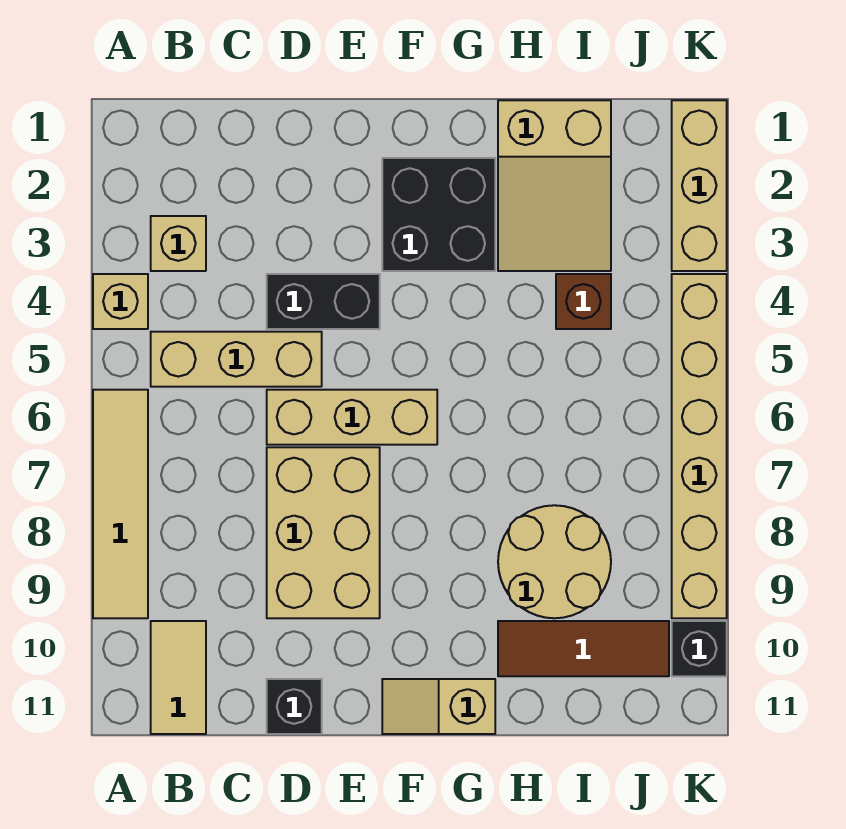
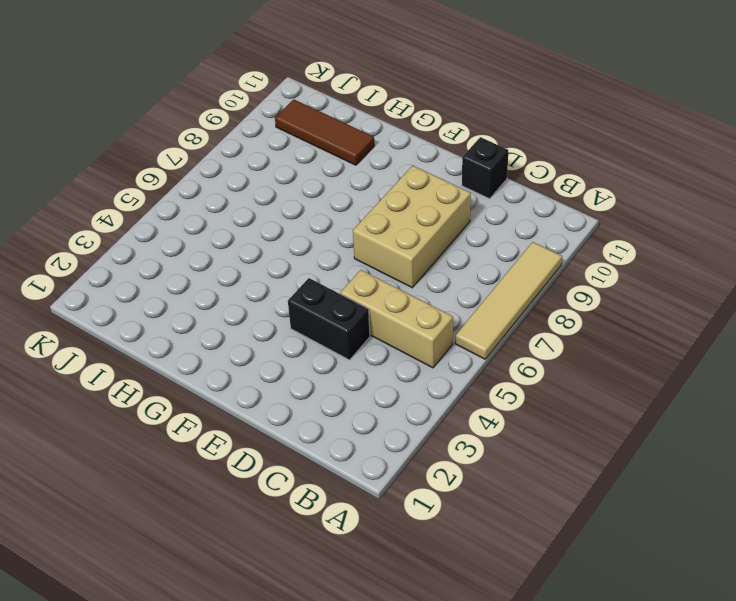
none -> tan 1x1 brick [93,274,148,329]
none -> tan 1x1 brick [151,216,206,271]
none -> tan 1x2 tile [151,621,206,734]

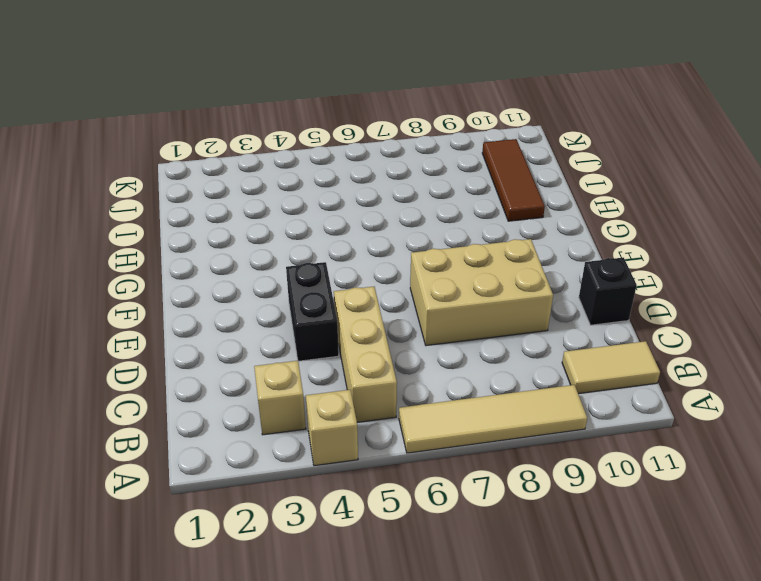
none -> tan 1x3 brick [267,390,437,445]
none -> black 2x2 brick [382,158,495,271]
none -> tan 1x2 slope [382,679,495,734]

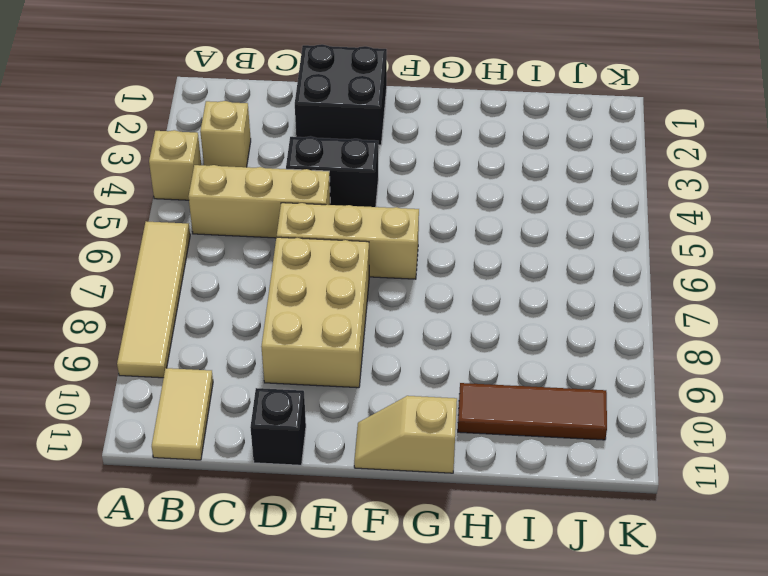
black 2x2 brick [295,44,387,145] -> black 2x2 brick moved to [382,158,495,271]
none -> tan 2x3 slope [498,100,611,271]
none -> tan 2x2 round brick [498,505,611,618]
none -> brown 1x1 brick [556,274,611,329]

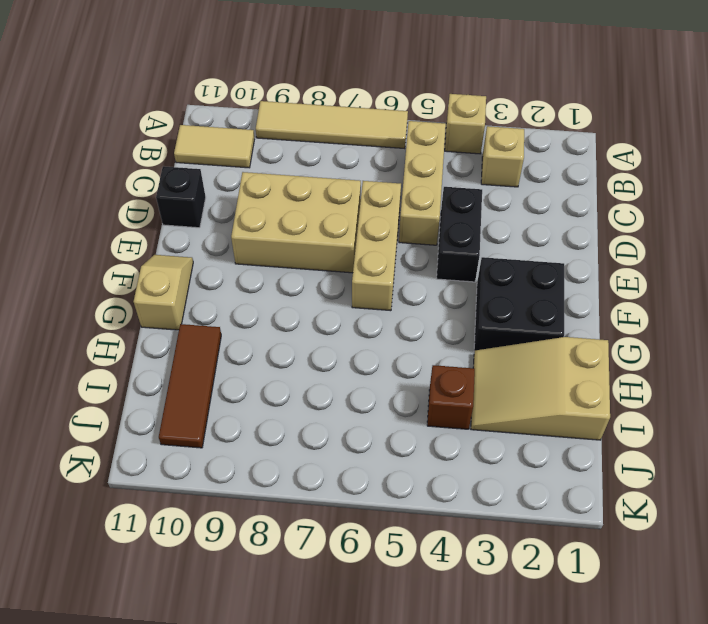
none -> tan 2x2 round brick [498,505,611,618]
none -> tan 1x3 brick [672,100,727,271]
none -> tan 1x6 brick [672,274,727,618]

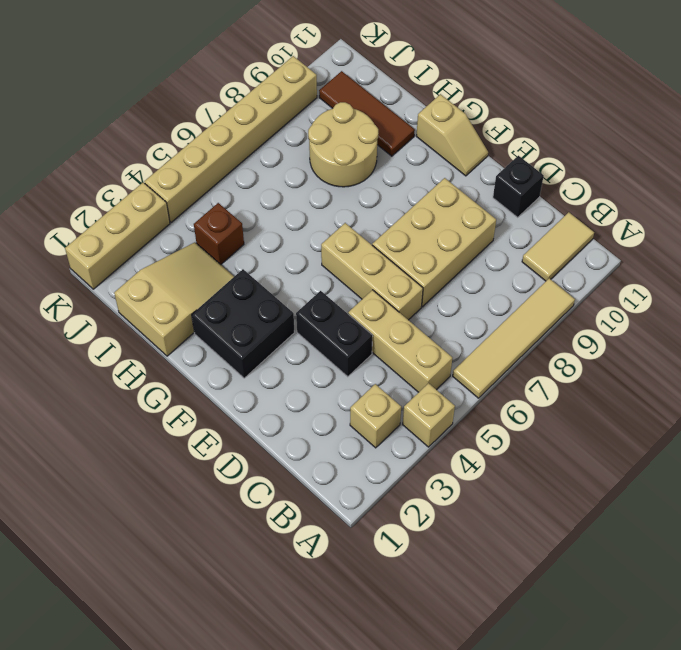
none -> black 1x1 brick [672,621,727,676]

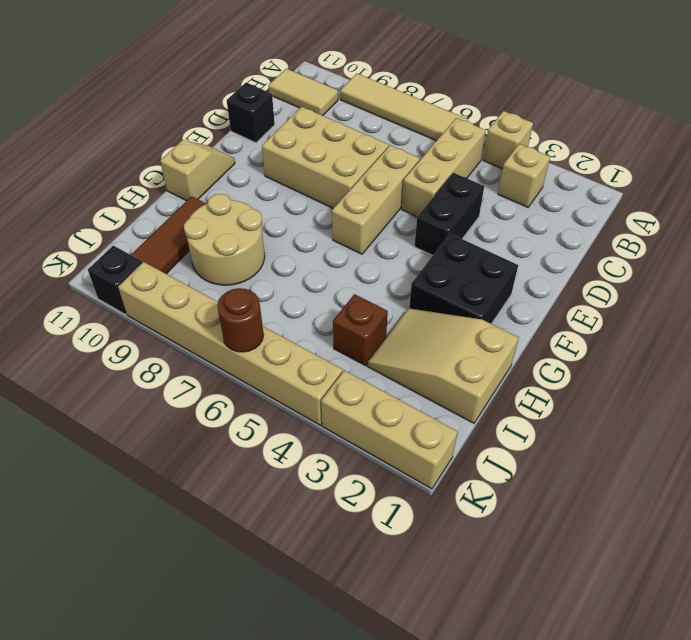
brown 1x1 round brick [217,288,264,352] -> none

